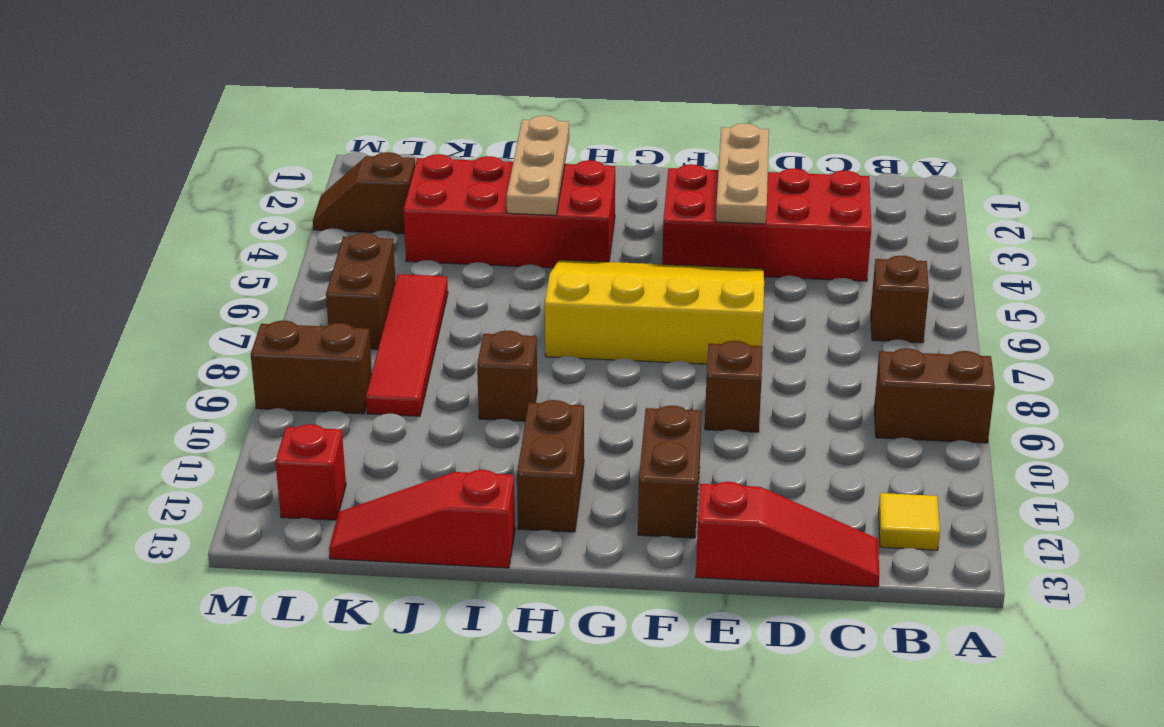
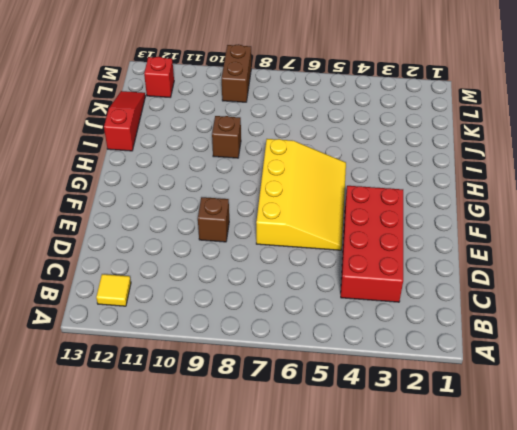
none -> brown 1x2 brick [874,348,995,443]
none -> brown 1x1 brick [871,256,929,343]
none -> red 1x3 slope [696,482,879,587]

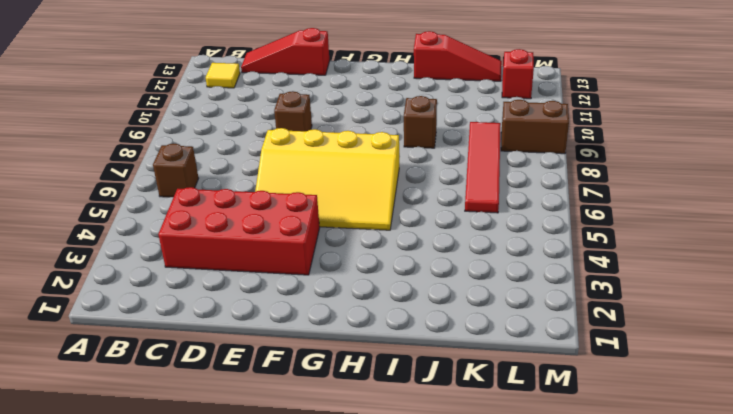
none -> brown 1x2 brick [874,348,995,443]
none -> brown 1x2 brick [638,406,702,538]
none -> red 2x4 brick [403,154,615,268]

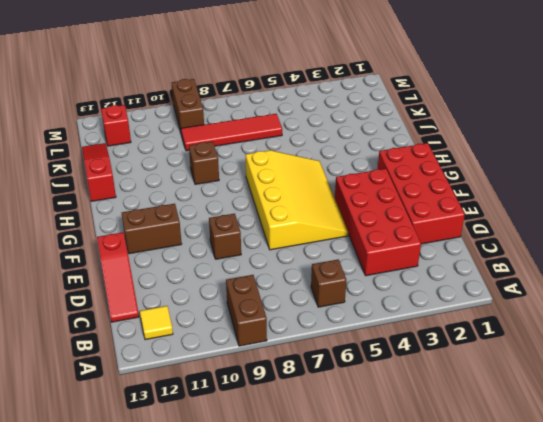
red 2x4 brick [378,143,465,244] -> red 2x4 brick moved to [403,154,615,268]
none -> brown 1x2 brick [517,400,584,532]
none -> brown 1x2 slope [313,152,415,234]
none -> brown 1x2 brick [326,233,396,349]

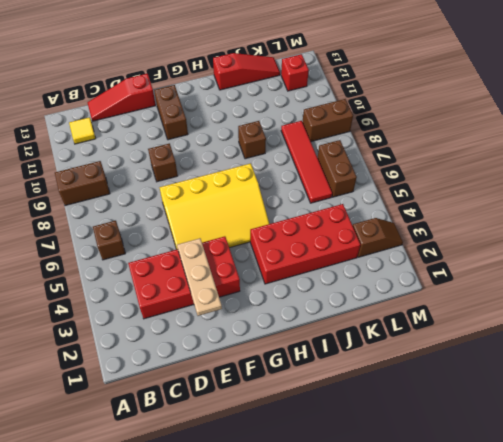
none -> brown 1x2 brick [517,400,584,532]
none -> tan 1x3 plate [507,116,569,215]

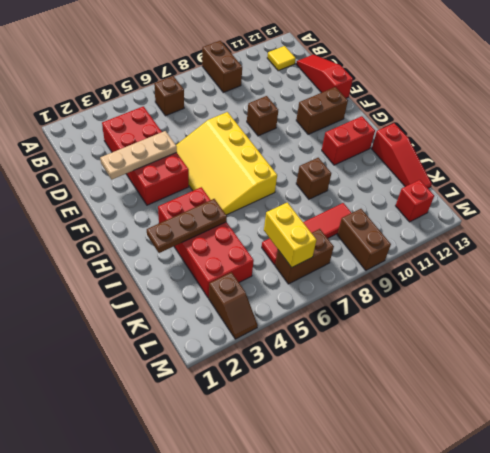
red 1x2 brick [322,116,375,165] -> brown 1x2 brick [517,400,584,532]
brown 1x3 plate [147,199,227,253] -> tan 1x3 plate [507,116,569,215]
yellow 1x2 brick [264,202,316,268] -> none

